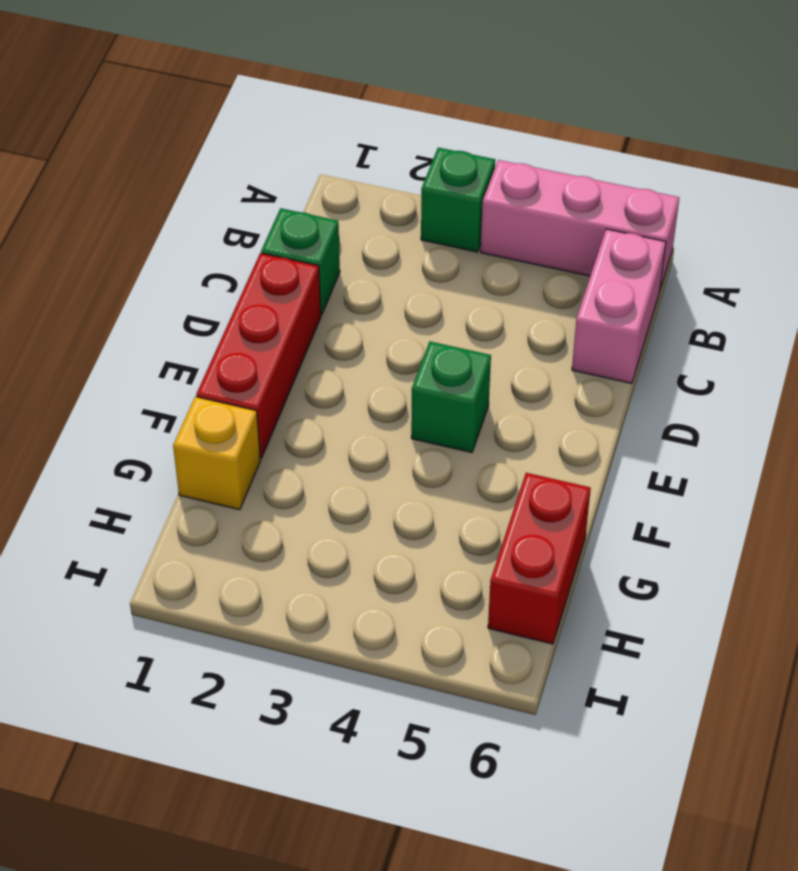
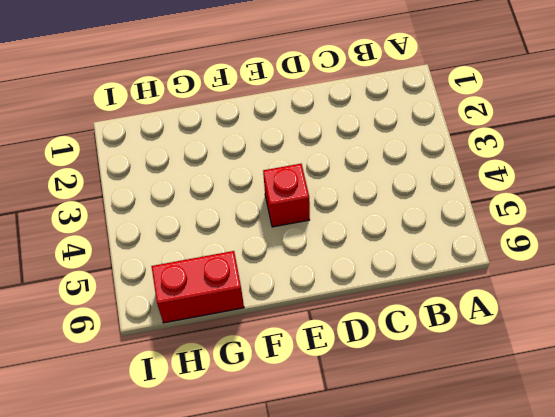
red 1x1 brick [263,164,310,227] -> green 1x1 brick [411,342,491,453]
none -> green 1x1 brick [421,148,495,252]
none -> pink 1x3 brick [481,160,679,289]

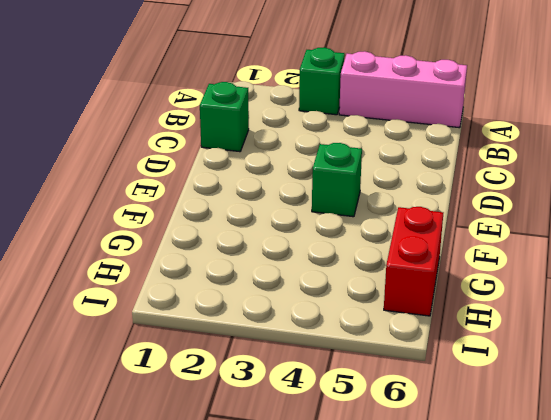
none -> pink 1x2 brick [572,229,666,383]
none -> red 1x3 brick [196,253,321,458]

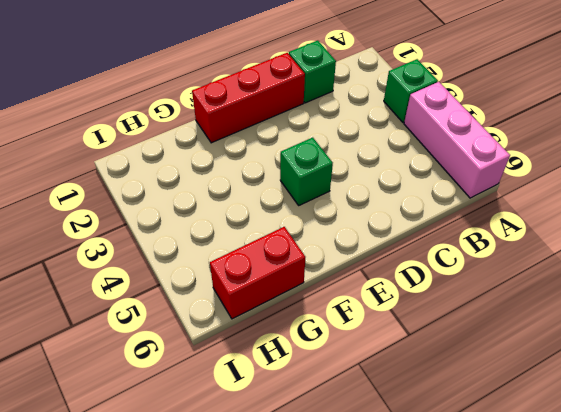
none -> pink 1x2 brick [572,229,666,383]
none -> yellow 1x1 brick [173,397,260,510]

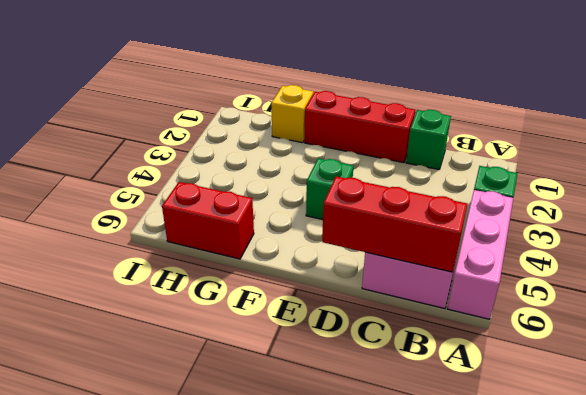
red 1x3 brick [322,176,467,272] -> none

